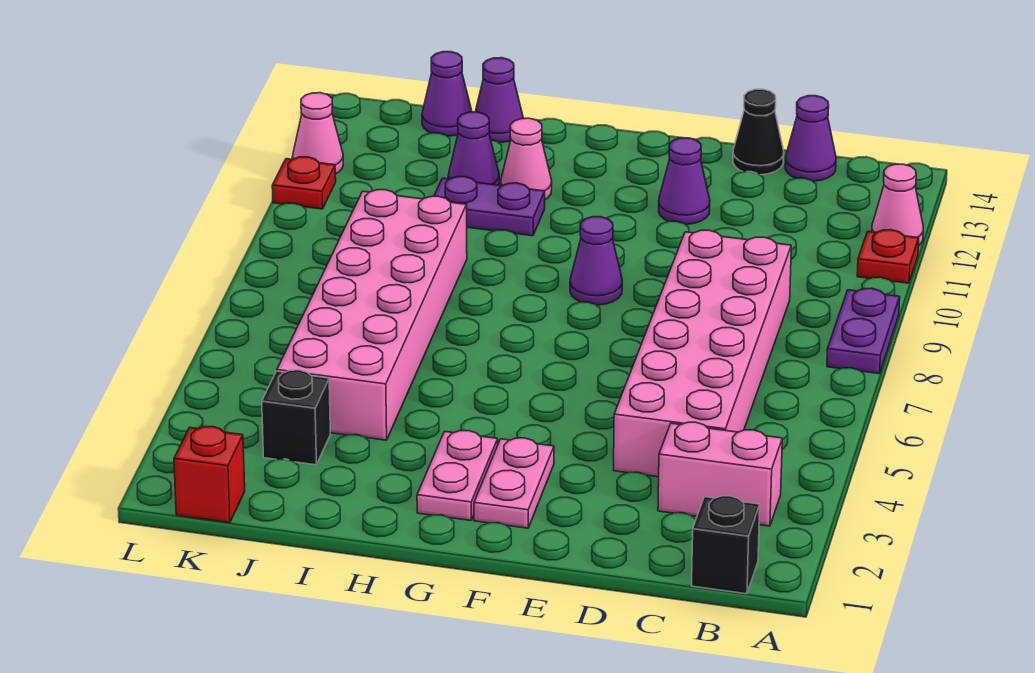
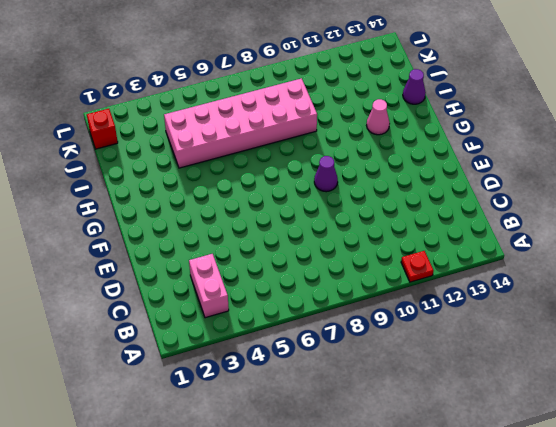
none -> purple 1x2 plate [827,288,900,374]
none -> pink 1x1 cone [872,164,923,246]
none -> black 1x1 brick [692,496,760,594]

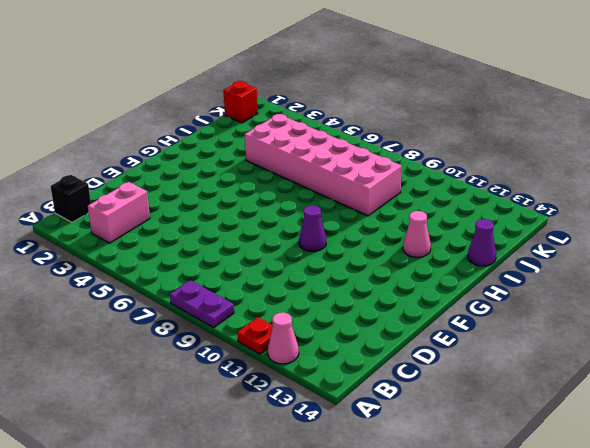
none -> pink 2x6 brick [614,230,791,477]
none -> purple 1x1 cone [785,96,836,181]
none -> black 1x1 cone [733,89,784,175]

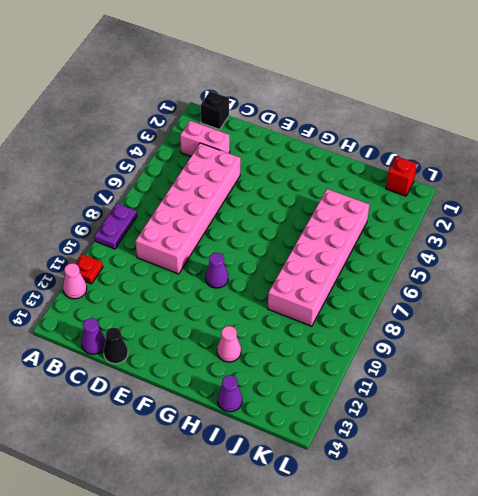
none -> purple 1x1 cone [659,138,710,224]
none -> pink 1x2 plate [474,438,554,528]
none -> pink 1x2 plate [417,431,498,520]

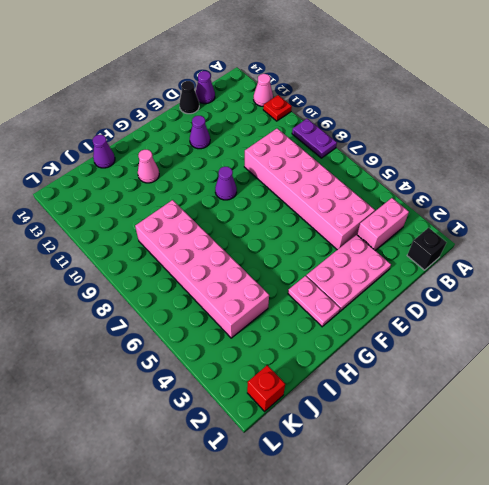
pink 2x3 plate [306,235,391,311] -> pink 1x2 plate [474,438,554,528]
none -> purple 1x2 plate [434,177,545,236]
none -> purple 1x1 cone [448,112,499,185]
none -> black 1x1 brick [262,370,330,465]

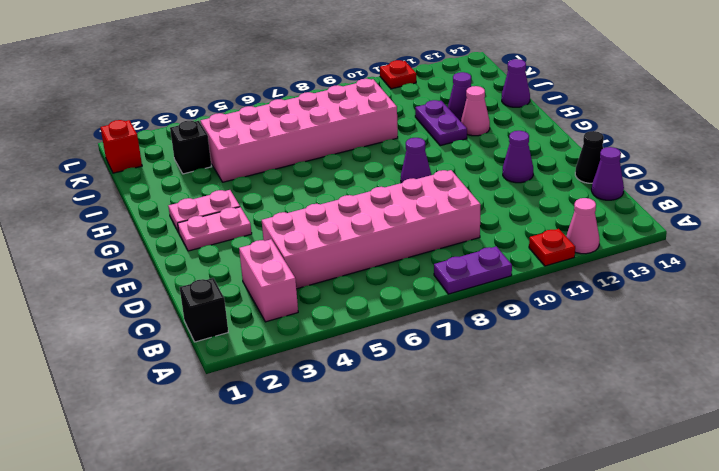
none -> purple 1x1 cone [422,52,472,136]
none -> pink 1x1 cone [292,93,343,174]

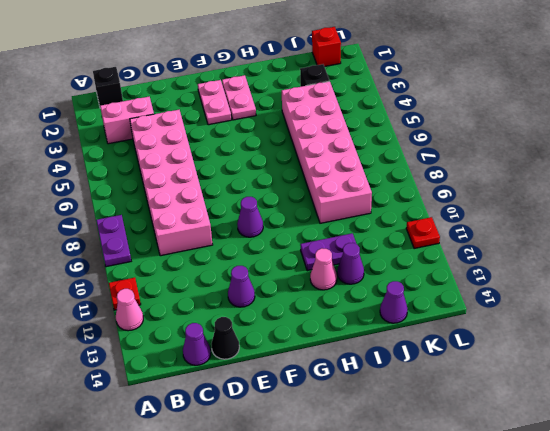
none -> purple 1x1 cone [475,58,523,143]
none -> pink 1x1 cone [292,93,343,174]

